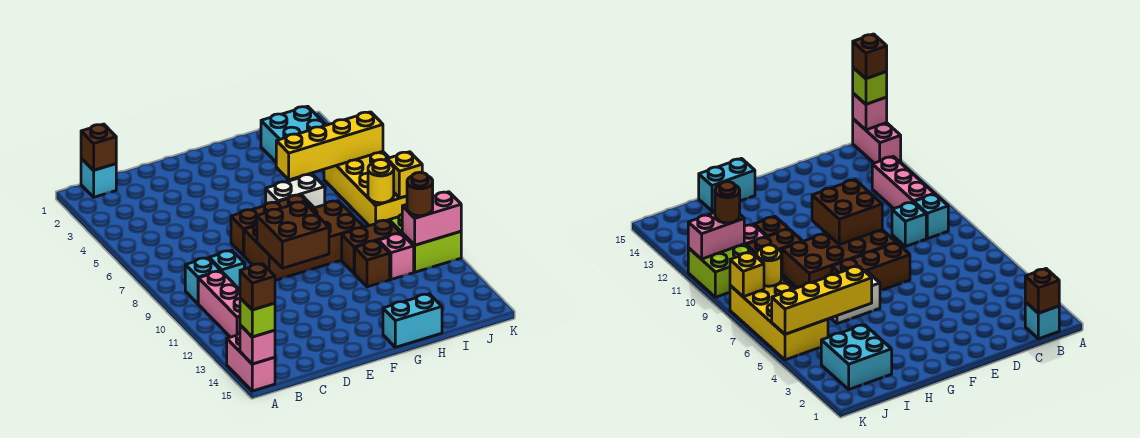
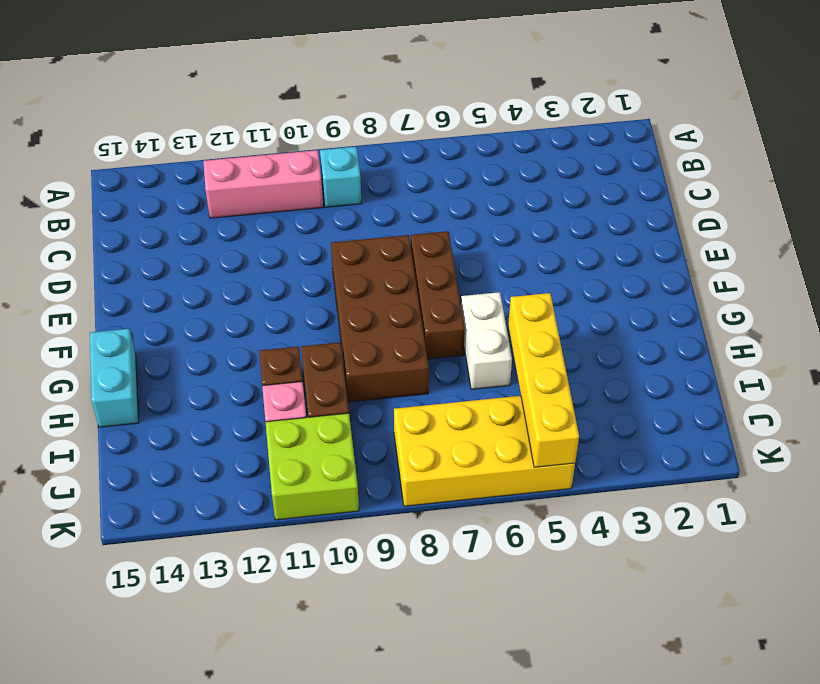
none -> pink 1x2 brick [227,333,275,391]
none -> cyan 1x1 brick [81,158,116,197]
none -> cyan 1x1 brick [209,250,244,290]

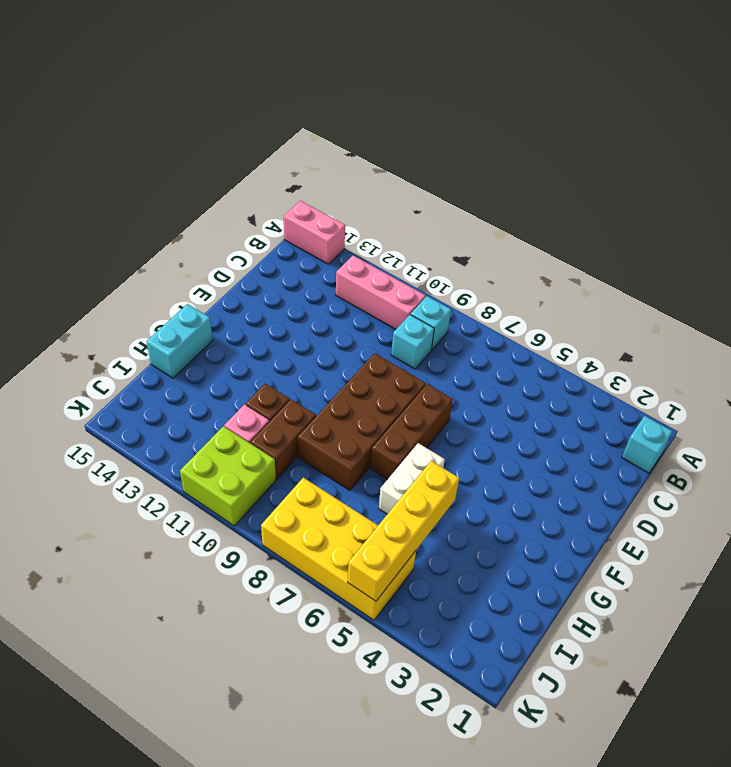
none -> cyan 2x2 brick [261,106,326,162]
none -> pink 1x1 brick [240,325,275,364]
none -> brown 1x1 brick [81,124,116,170]

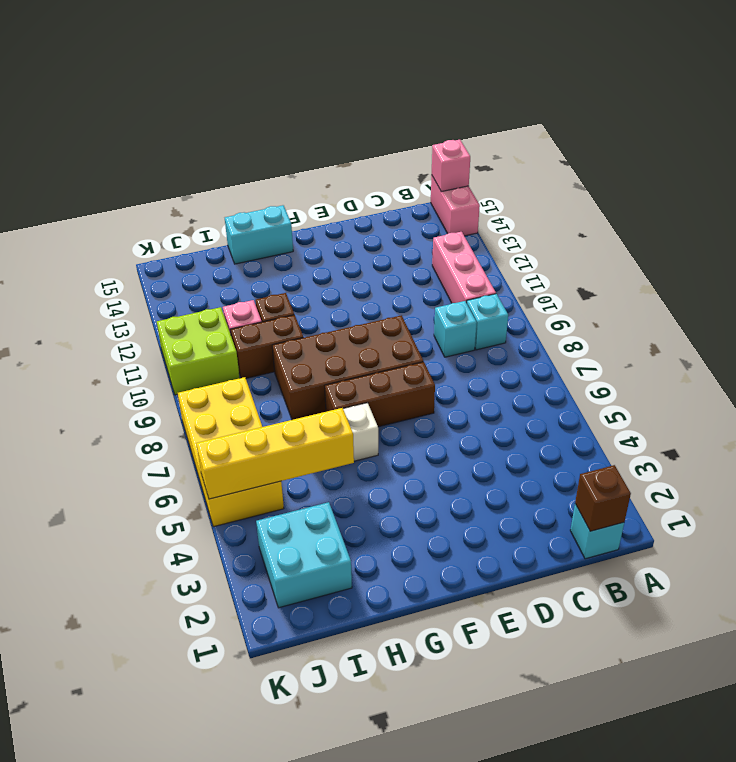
none -> brown 2x2 brick [257,201,329,268]
none -> yellow 1x1 round brick [368,160,394,203]
none -> pink 1x2 brick [402,192,461,245]

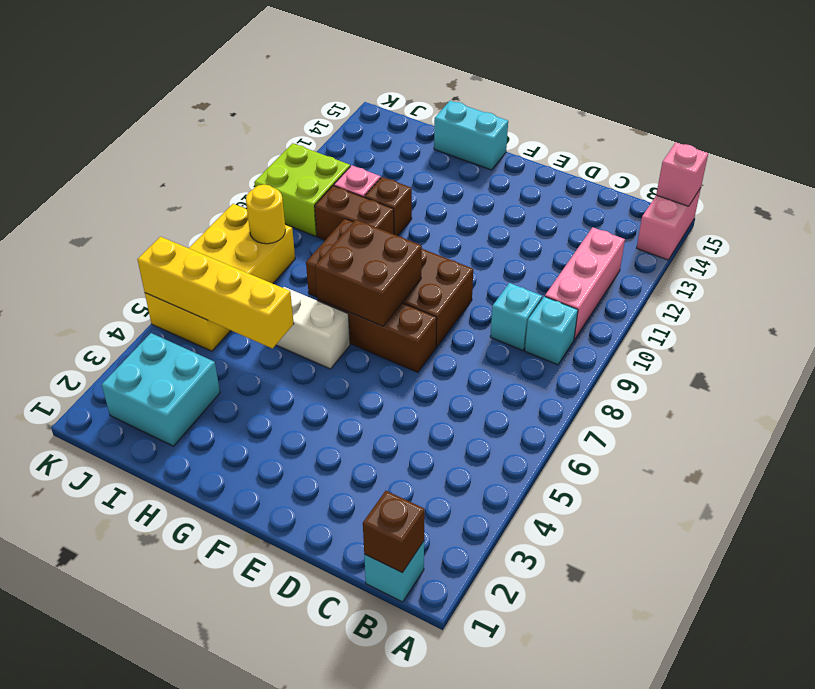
brown 2x2 brick [315,220,422,326] -> brown 2x2 brick moved to [257,201,329,268]
none -> pink 1x2 brick [402,192,461,245]
none -> yellow 1x1 brick [387,152,422,198]
none -> lime 1x1 brick [240,298,275,337]

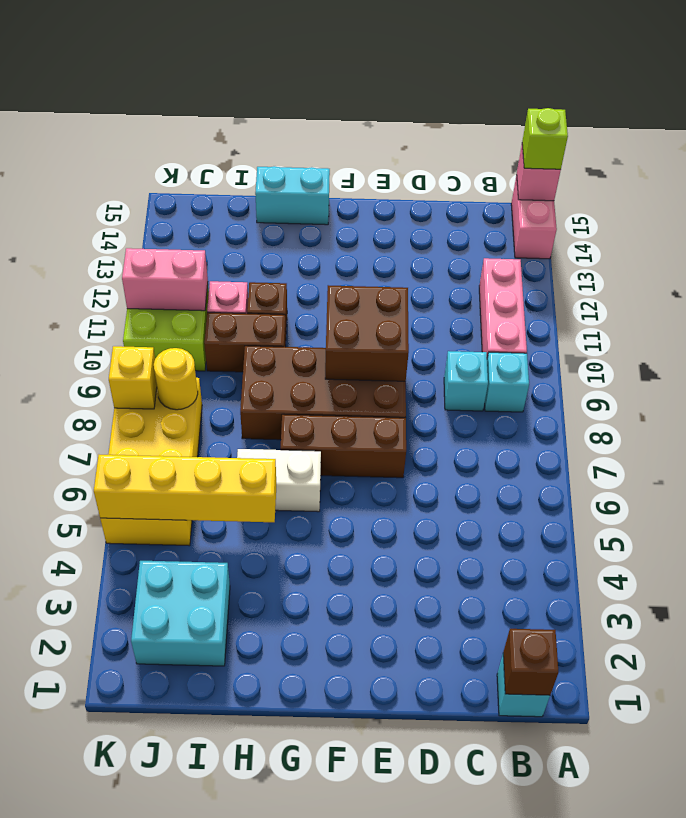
none -> brown 1x1 round brick [407,172,433,216]
none -> brown 1x1 brick [240,264,275,310]

